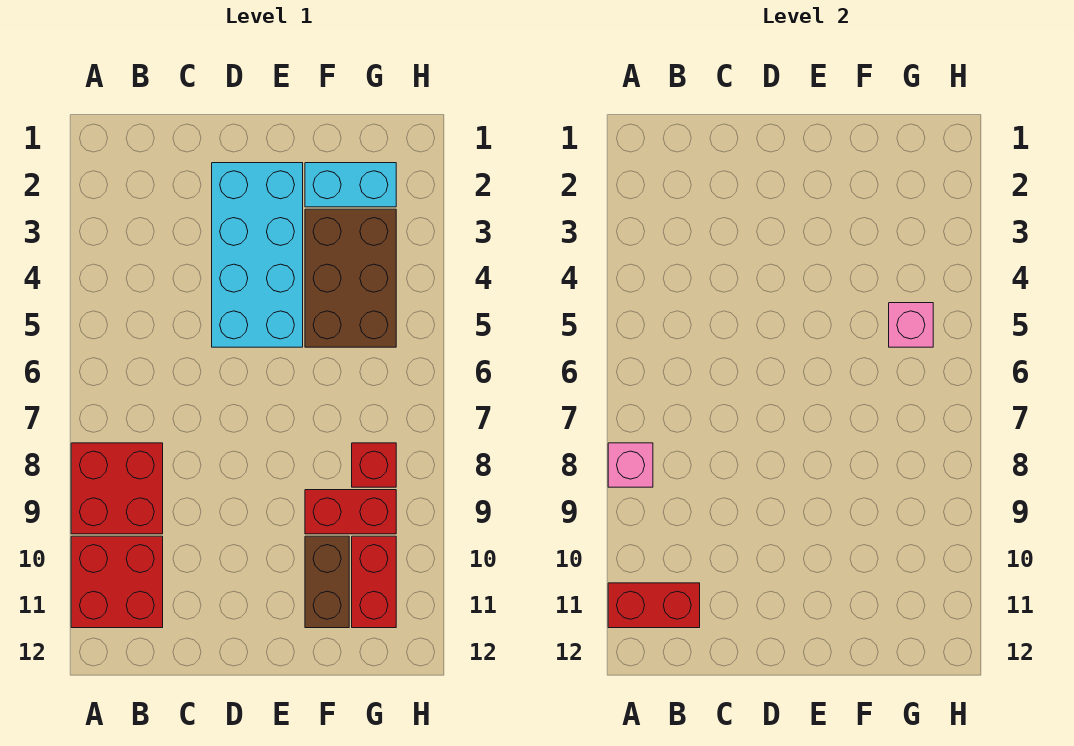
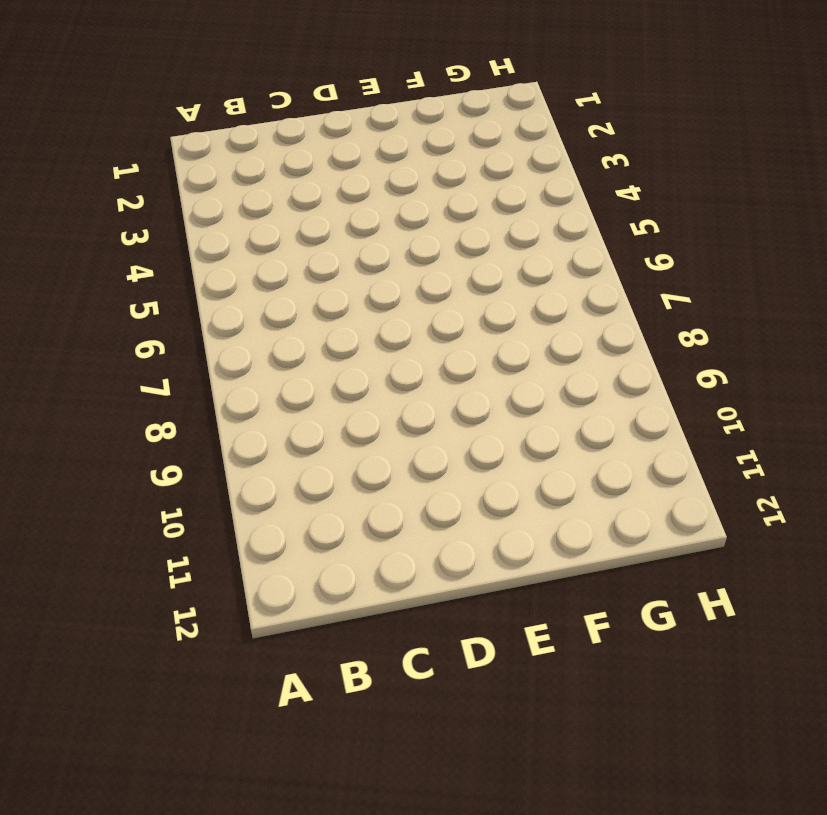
none -> red 2x2 brick [71,443,163,534]
none -> red 2x2 brick [71,536,163,628]
none -> cyan 2x4 brick [212,163,303,347]

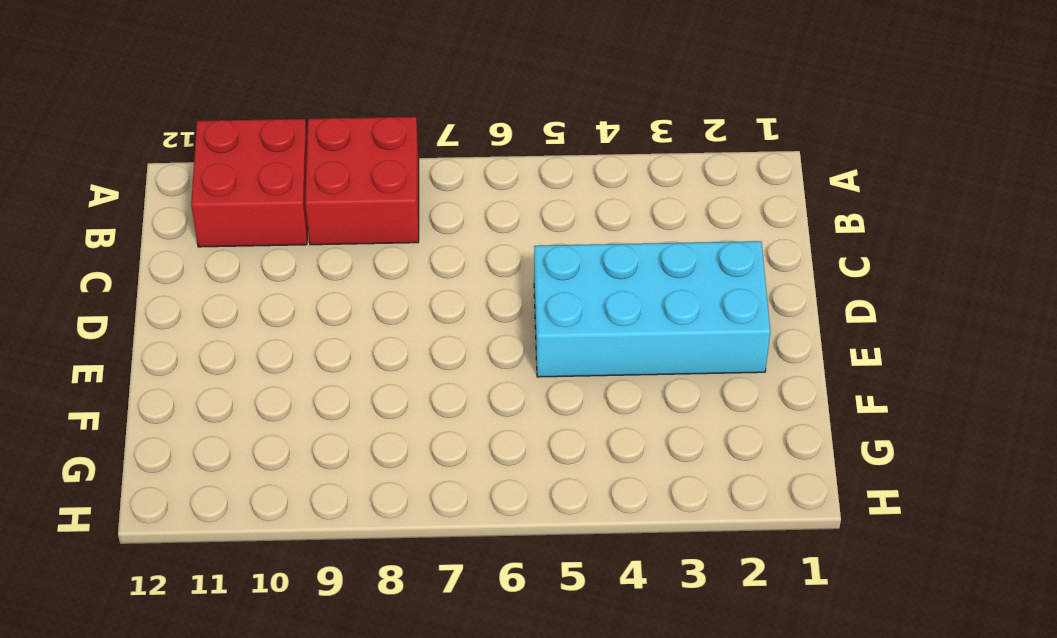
none -> cyan 1x2 brick [305,163,396,207]
none -> brown 2x3 brick [305,209,396,347]
none -> red 1x2 brick [305,490,396,534]

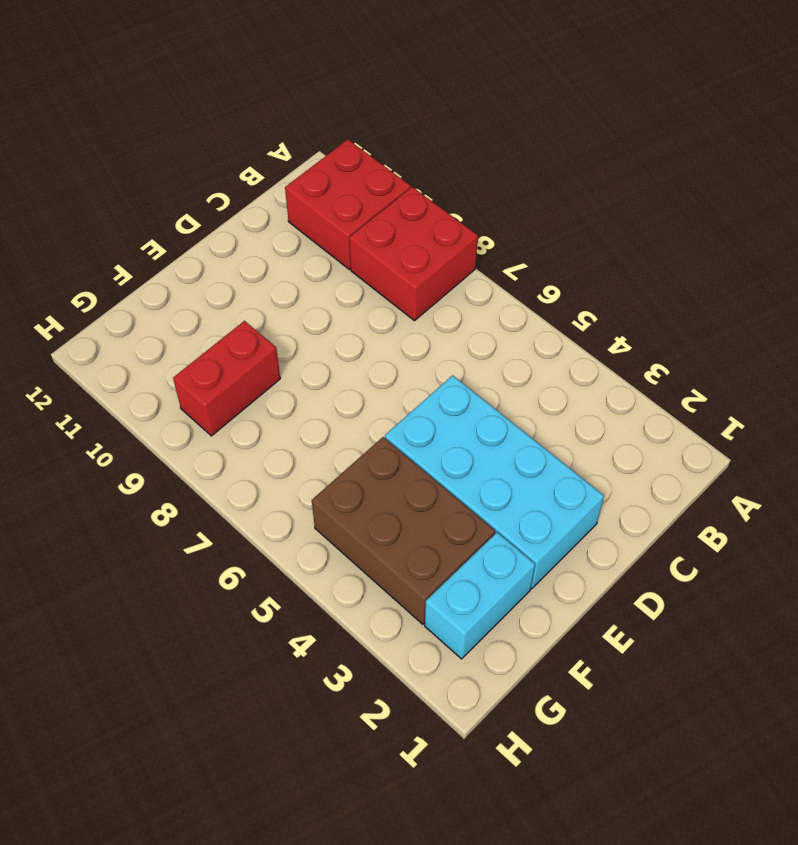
none -> brown 1x2 brick [305,536,349,628]
none -> red 1x1 brick [352,443,396,487]
none -> red 1x2 brick [352,536,396,628]

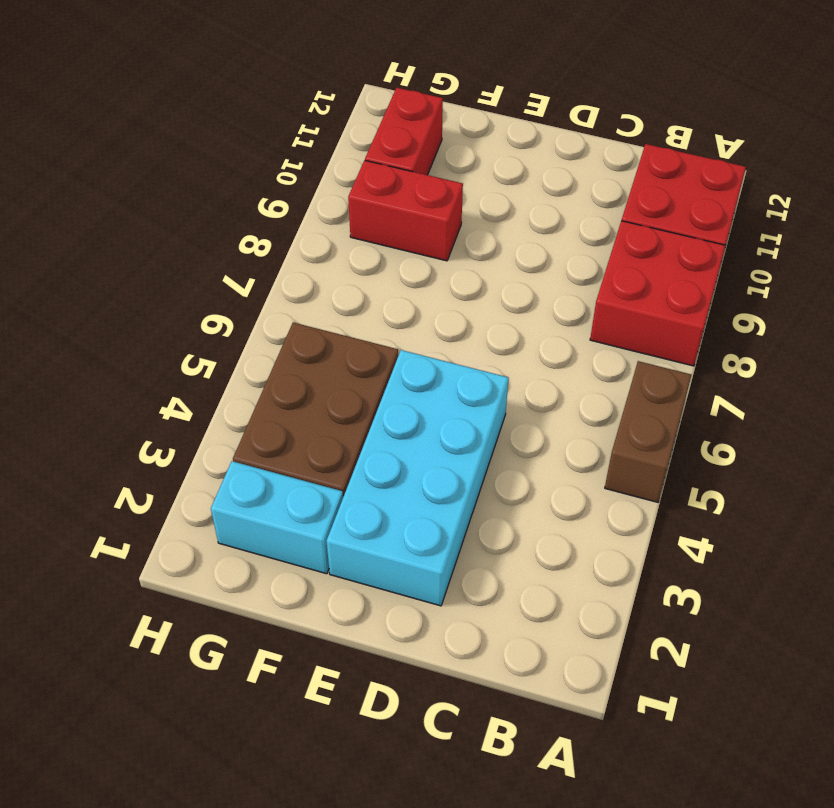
brown 1x2 brick [605,361,691,502] -> brown 1x2 brick moved to [305,536,349,628]
none -> red 1x1 brick [352,443,396,487]
none -> pink 1x1 brick [608,443,653,487]
none -> red 1x2 brick [608,583,700,628]

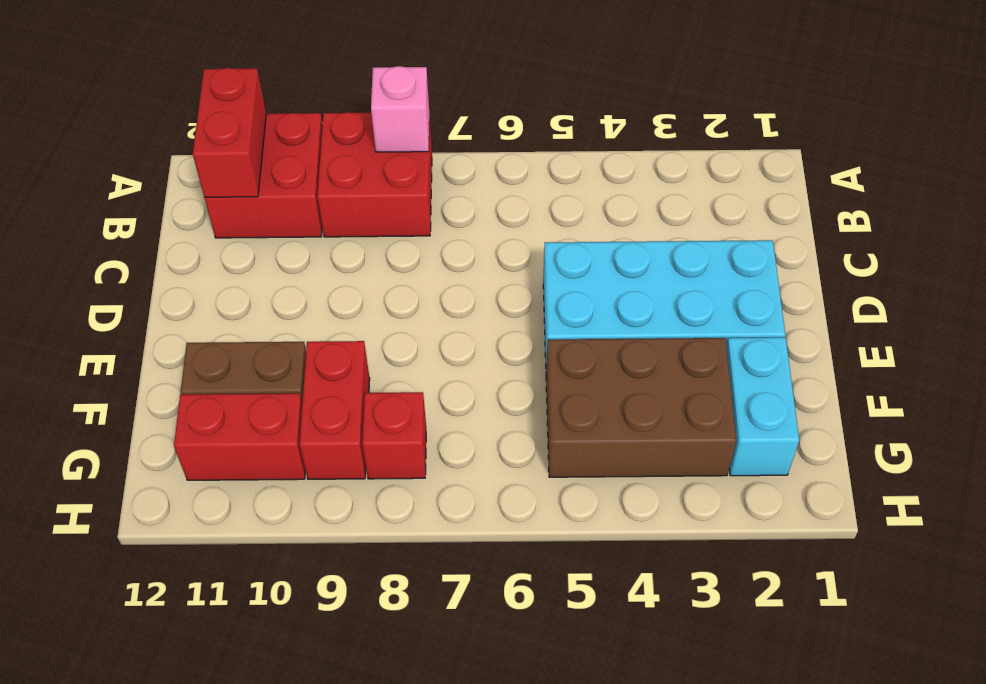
none -> pink 1x1 brick [889,303,933,347]

